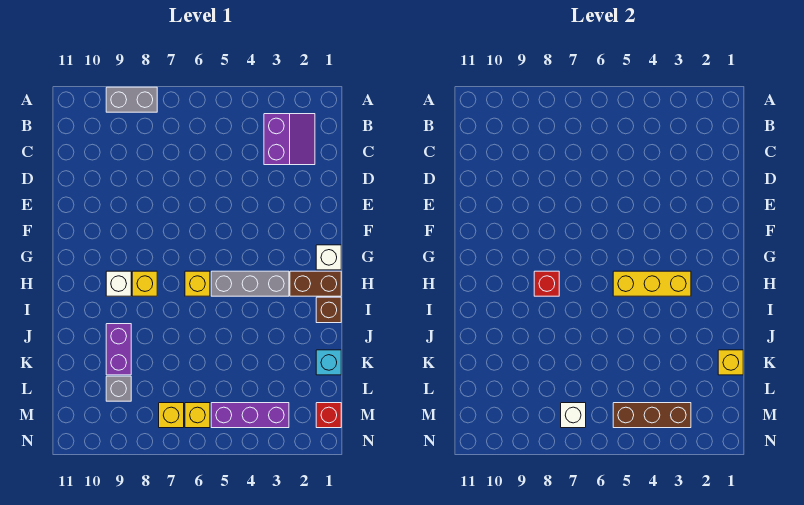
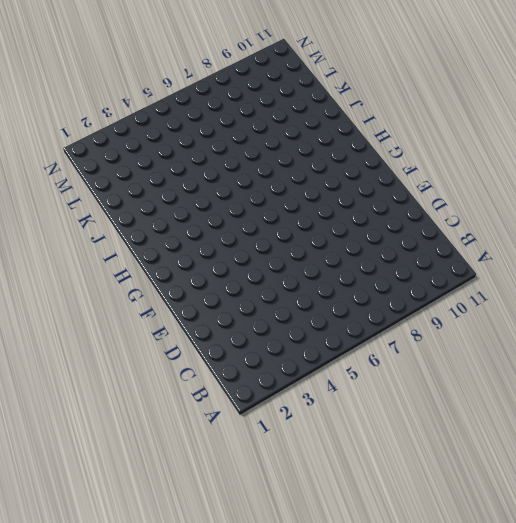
none -> grey 1x2 brick [106,87,157,112]
none -> purple 2x2 slope [264,114,315,165]
none -> white 1x1 brick [316,245,341,270]

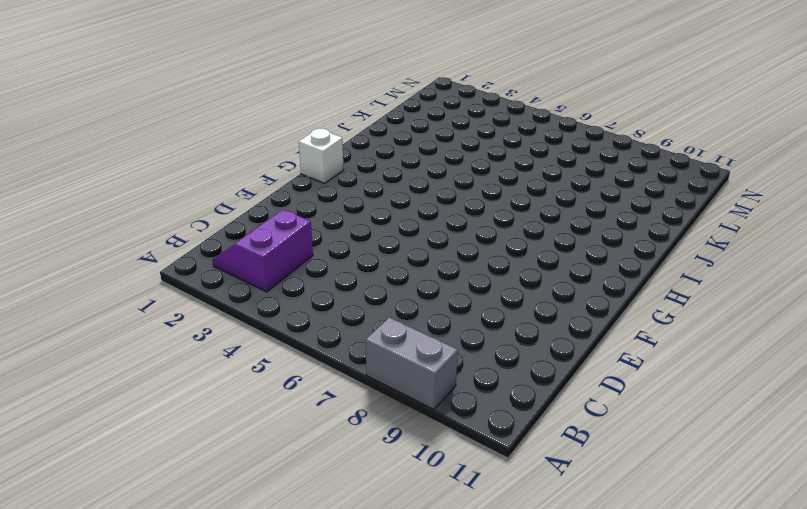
none -> brown 1x2 brick [290,271,341,296]
none -> grey 1x3 brick [211,271,289,296]
none -> yellow 1x1 brick [185,271,210,296]

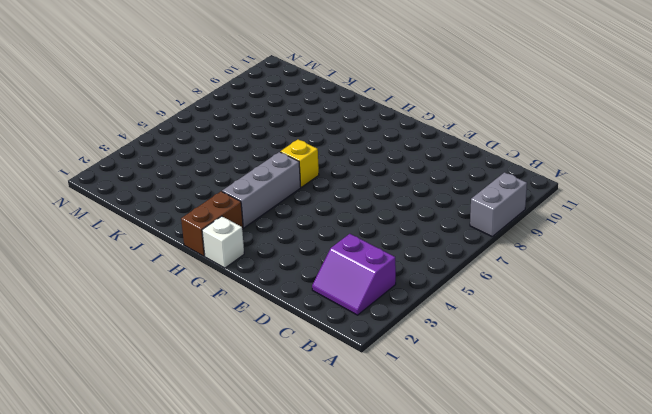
none -> yellow 1x1 brick [132,271,157,296]
none -> white 1x1 brick [106,271,131,296]
none -> brown 1x1 brick [316,297,341,323]

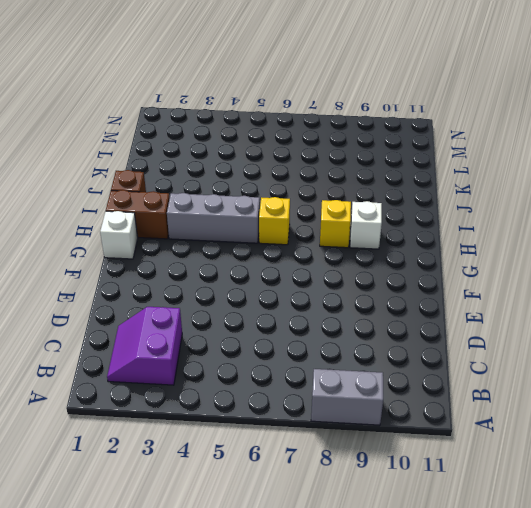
none -> purple 1x2 brick [106,324,131,375]
none -> cyan 1x1 brick [316,350,341,375]
none -> grey 1x1 brick [106,376,131,401]

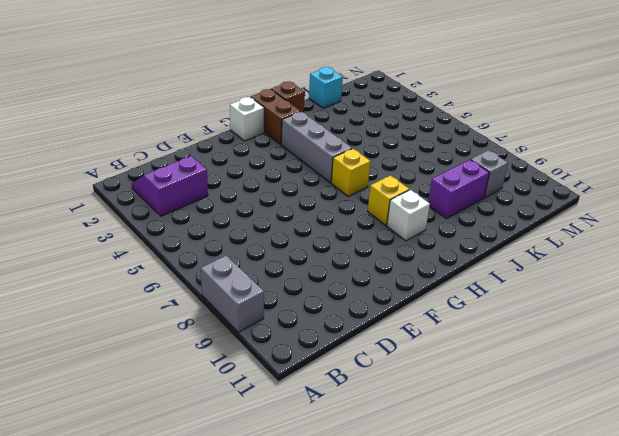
none -> red 1x1 brick [316,403,341,428]
none -> purple 1x3 brick [211,403,289,428]
none -> yellow 1x1 brick [185,403,210,428]

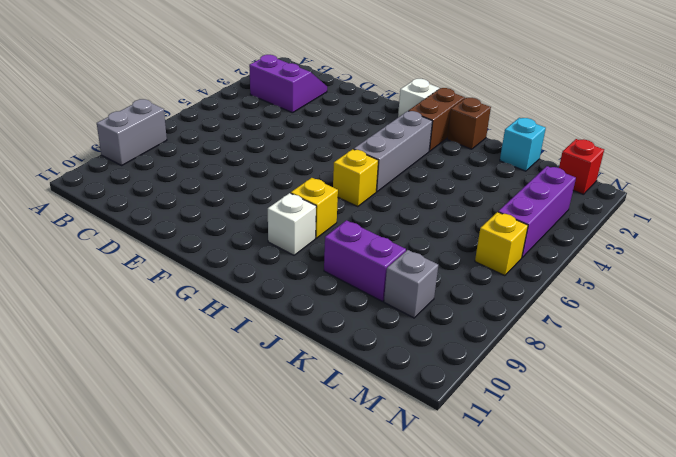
none -> yellow 1x1 brick [159,403,184,428]
none -> yellow 1x3 brick [613,271,691,296]
none -> red 1x1 brick [534,271,559,296]

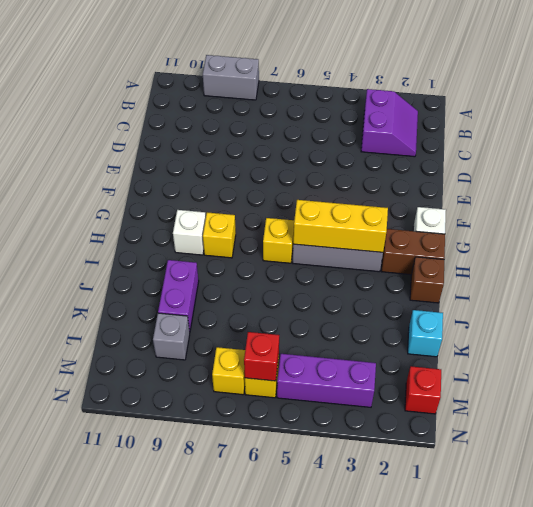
red 1x1 brick [244,332,279,381] -> red 1x1 brick moved to [534,271,559,296]
none -> yellow 1x1 brick [718,350,743,375]
none -> brown 1x3 brick [613,403,691,428]
none -> white 1x1 brick [561,403,586,428]

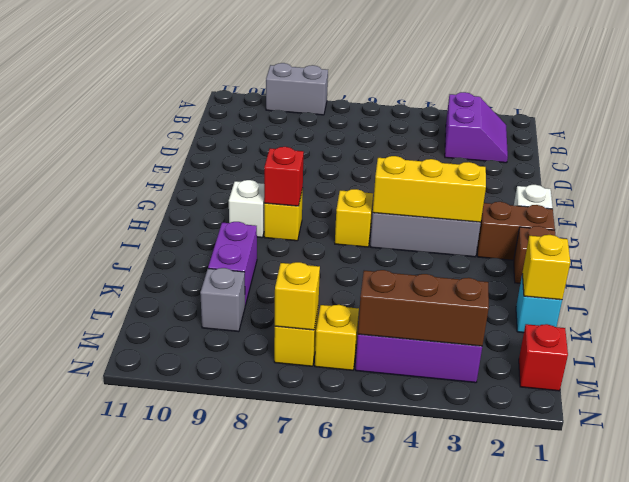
yellow 1x1 brick [275,262,320,330] -> white 1x1 brick [561,403,586,428]

